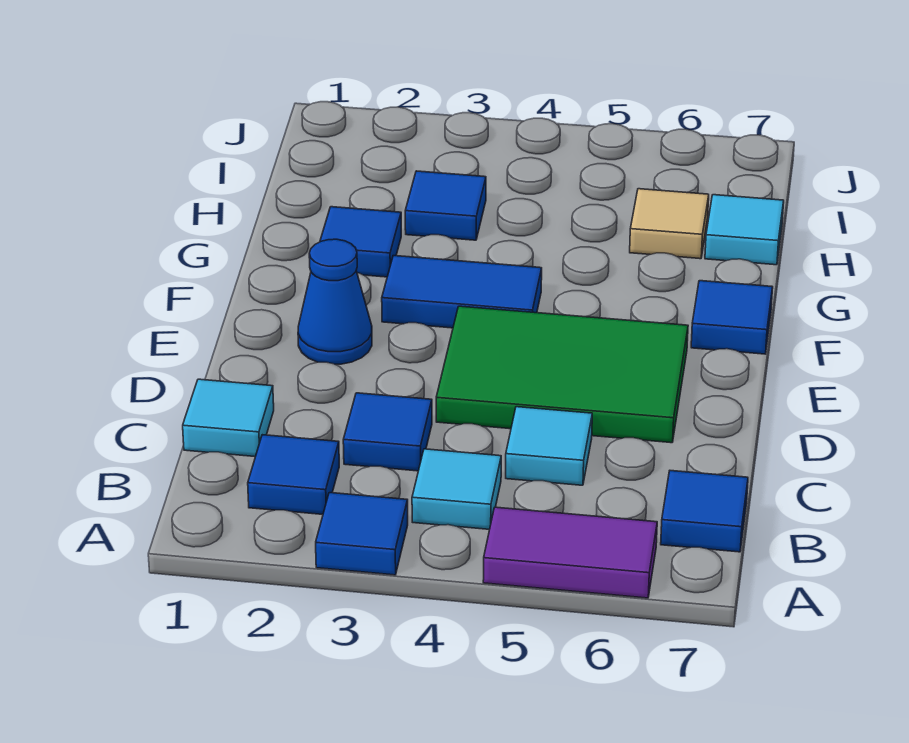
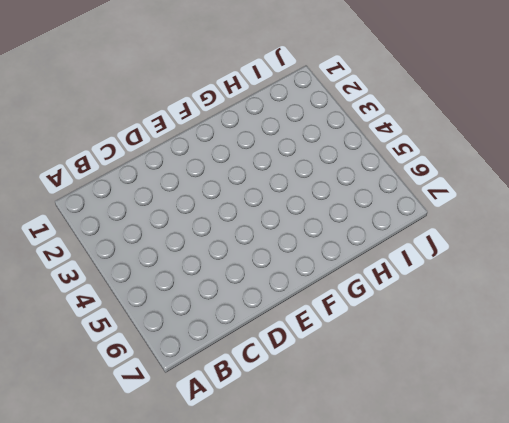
none -> blue 1x1 tile [316,493,408,575]
none -> purple 1x2 tile [483,507,657,598]
none -> blue 1x1 tile [248,435,339,514]

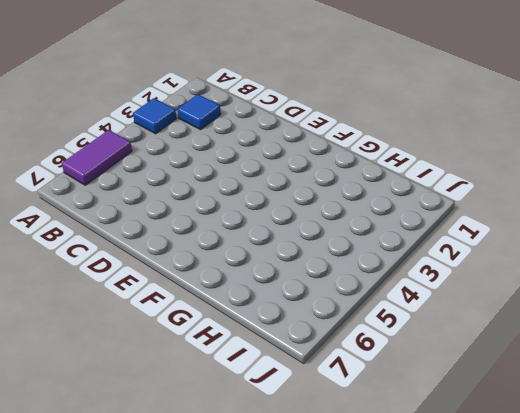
none -> cyan 1x1 tile [412,449,501,529]
none -> blue 1x1 tile [661,471,748,552]
none -> cyan 1x1 tile [183,379,274,457]

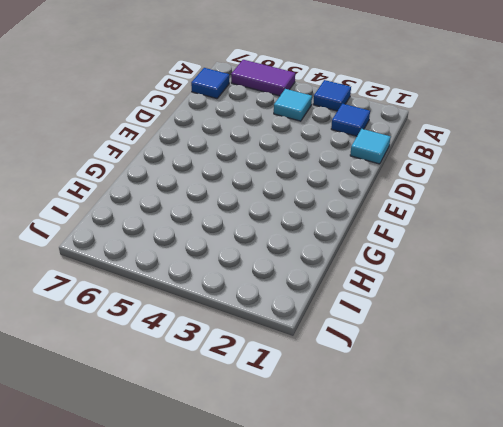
none -> blue 1x1 tile [343,393,432,471]
none -> cyan 1x1 tile [506,407,592,485]
none -> green 2x3 tile [436,306,688,443]

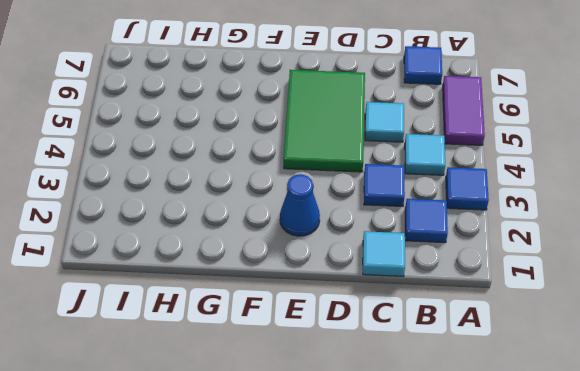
none -> blue 1x2 tile [382,256,542,328]
none -> blue 1x1 tile [691,281,773,354]
none -> blue 1x1 tile [320,207,401,277]

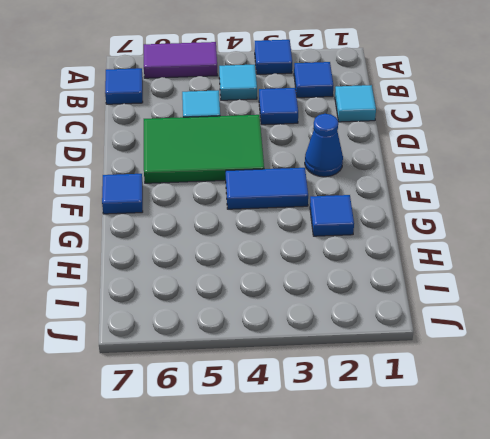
none -> blue 1x1 tile [405,171,486,240]
none -> tan 1x1 tile [630,189,709,259]
none -> cyan 1x1 tile [705,195,784,265]

